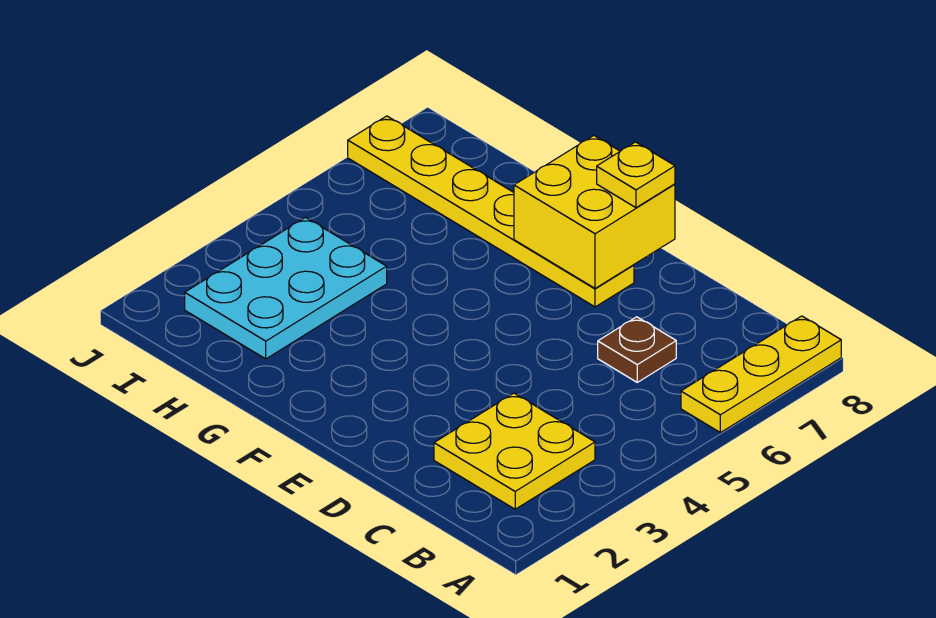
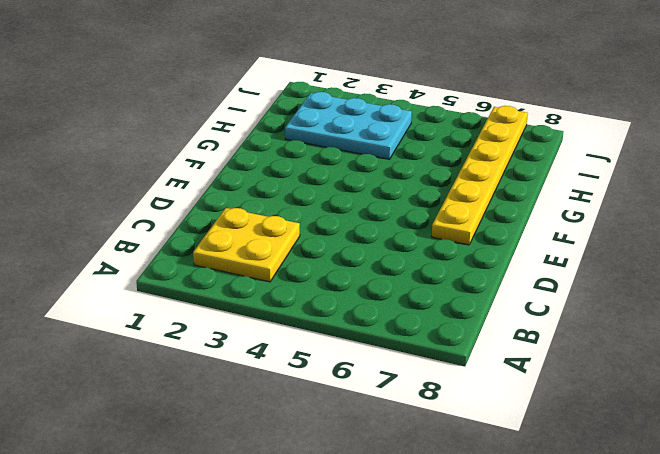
none -> yellow 1x3 plate [681,316,841,433]
none -> brown 1x1 plate [598,317,676,382]

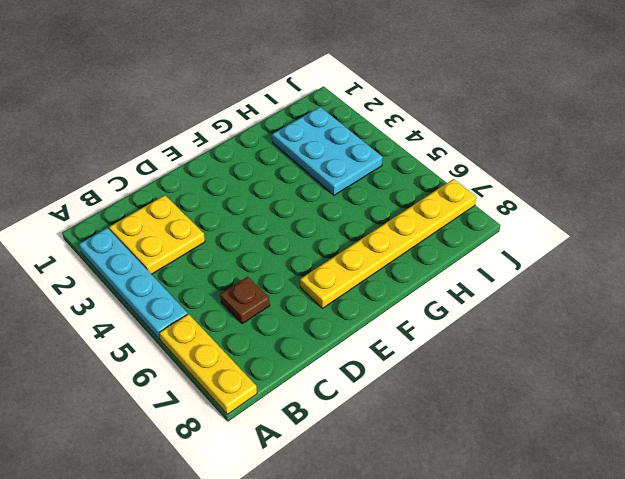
cyan 1x4 plate [79,228,188,339] -> none
none -> yellow 2x2 brick [514,136,675,288]
none -> yellow 1x1 plate [597,142,675,208]

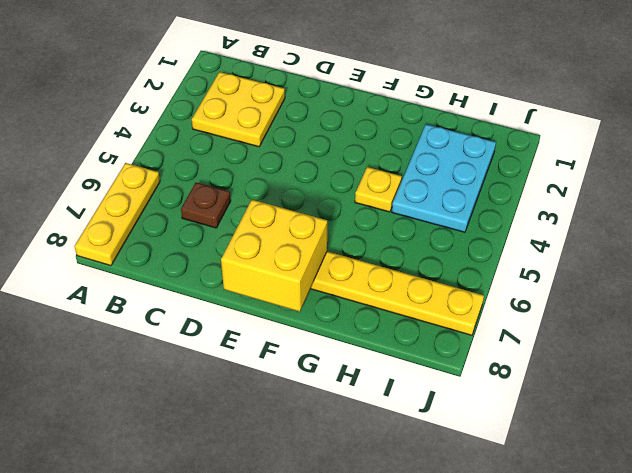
yellow 1x1 plate [355,167,402,212] -> yellow 1x1 plate moved to [597,142,675,208]

